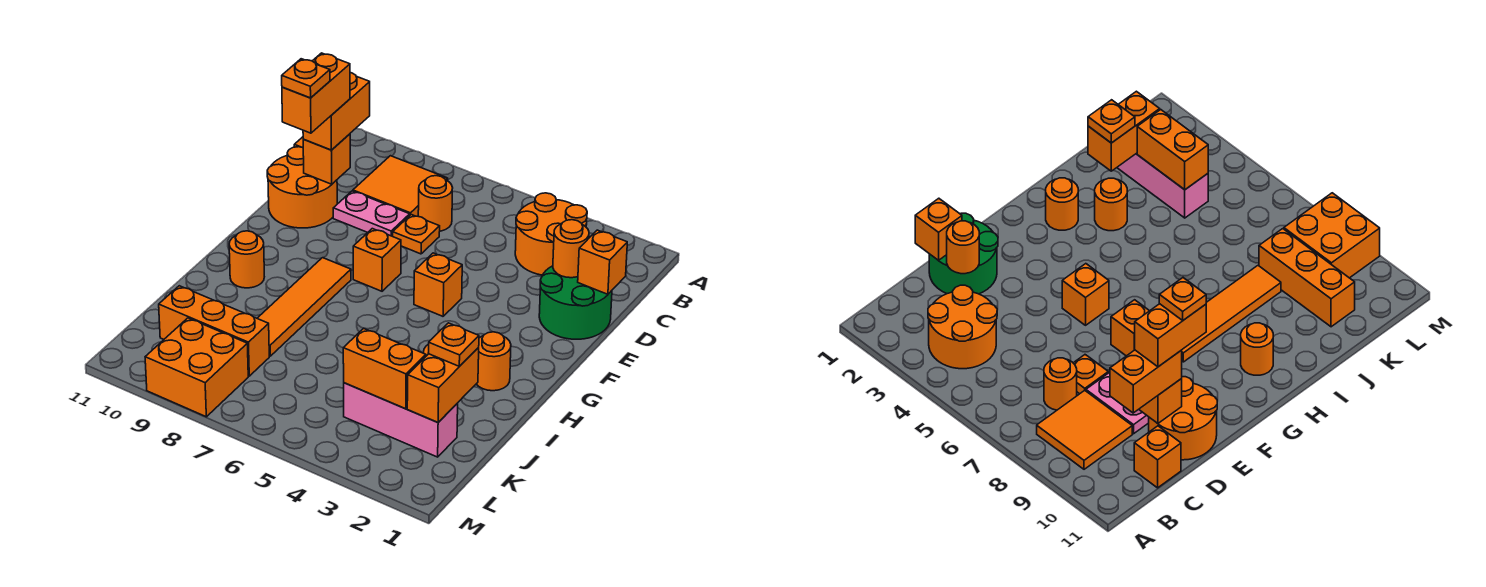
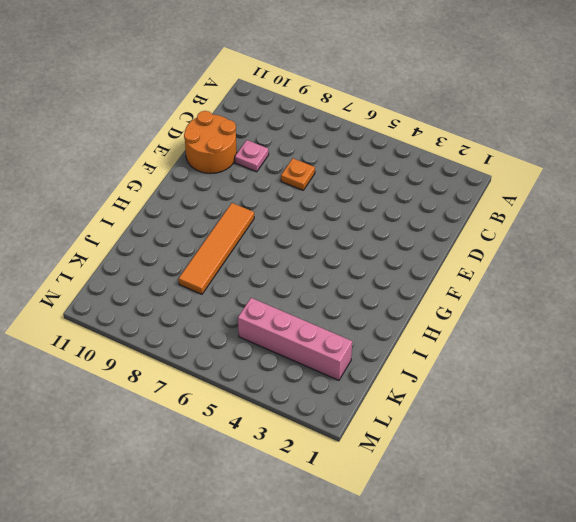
pink 1x1 plate [235,140,269,172] -> pink 1x2 plate [333,191,410,236]
pink 1x4 brick [238,298,352,380] -> pink 1x3 brick [344,383,458,457]
none -> orange 2x2 round brick [515,193,587,275]
none -> orange 2x2 tile [353,156,448,216]
none -> orange 1x1 round brick [418,176,453,231]

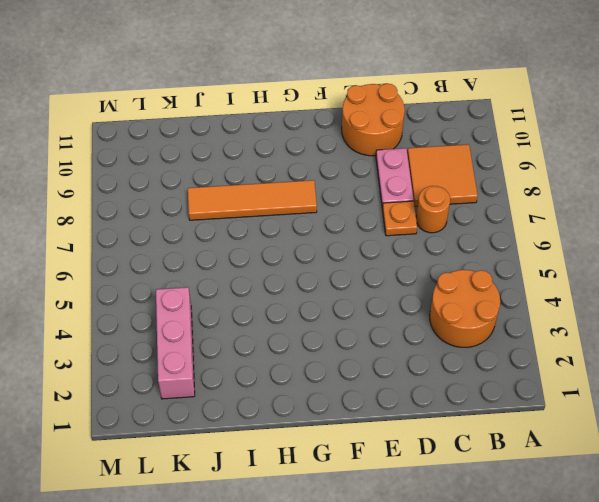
none -> orange 1x1 brick [1134,426,1181,488]
none -> green 2x2 round brick [539,266,612,339]
none -> orange 1x1 brick [414,253,462,316]

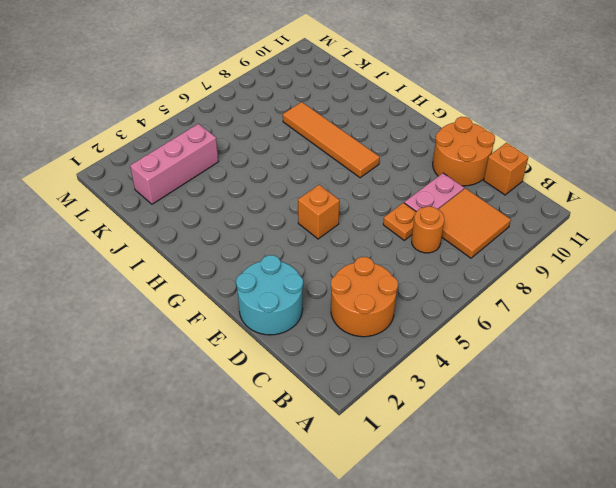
cyan 2x2 round brick [236,255,303,335] -> green 2x2 round brick [539,266,612,339]
none -> orange 1x1 brick [353,229,401,291]
none -> orange 1x1 round brick [477,332,511,391]
none -> orange 1x1 round brick [229,231,264,288]

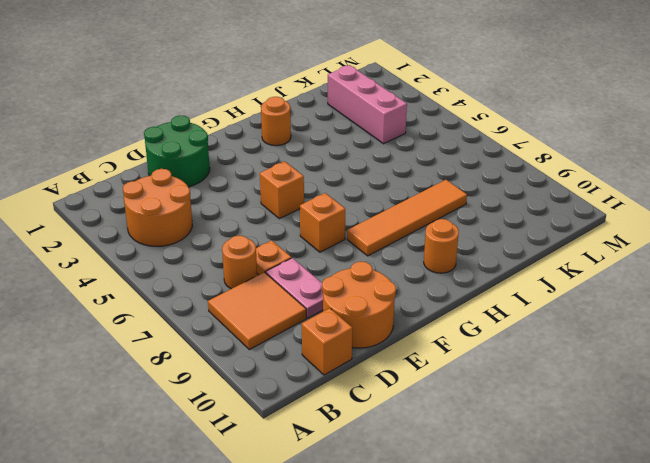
none -> orange 1x1 round brick [1095,178,1127,231]
none -> orange 1x3 brick [159,286,269,376]
none -> orange 2x2 brick [145,318,248,417]

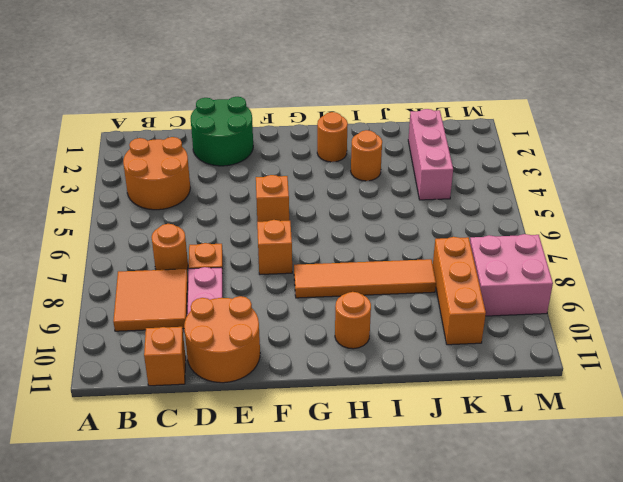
pink 2x2 brick [470,234,553,316] -> orange 2x2 brick [145,318,248,417]
none -> orange 1x1 brick [578,230,627,294]
none -> orange 1x1 round brick [553,220,589,278]
none -> orange 1x1 brick [303,134,350,184]

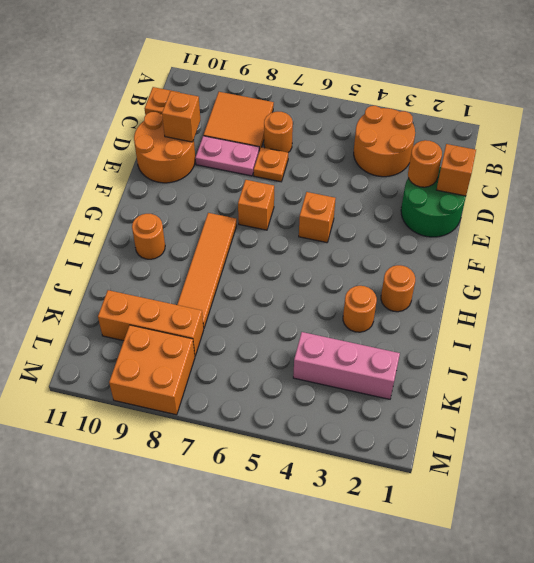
none -> orange 1x2 brick [407,348,479,422]
none -> orange 1x2 brick [343,329,426,409]
none -> orange 1x2 brick [303,73,370,150]

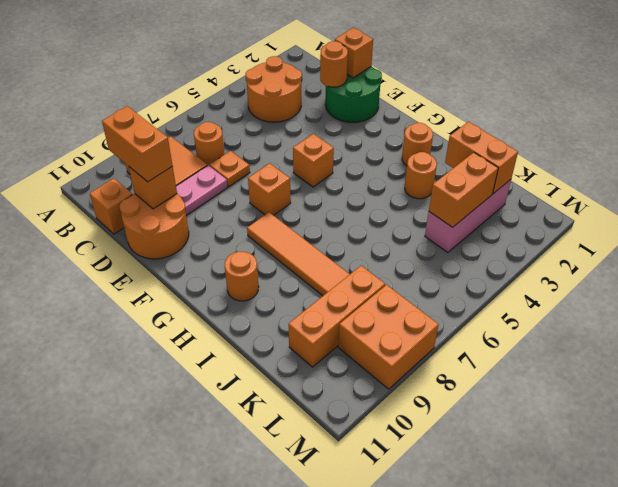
none -> orange 1x1 plate [428,323,479,366]
none -> orange 1x2 brick [282,53,350,133]
none -> orange 1x1 plate [282,59,330,98]

